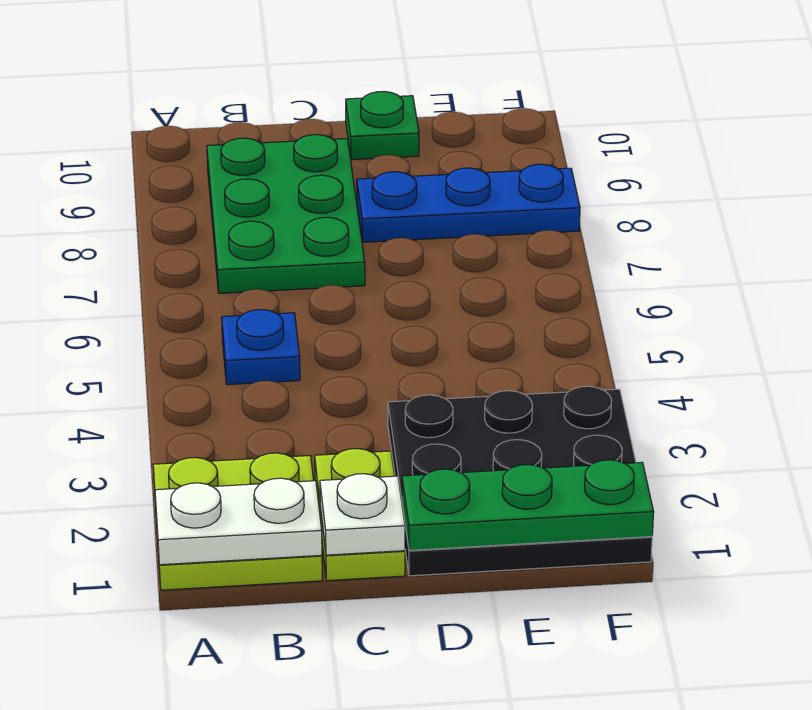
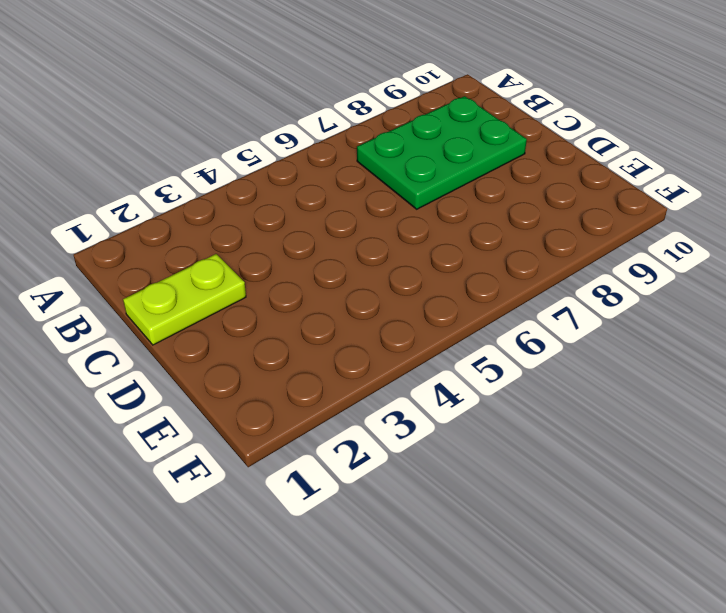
none -> lime 2x2 plate [153,453,322,590]
none -> blue 1x1 plate [222,310,300,385]

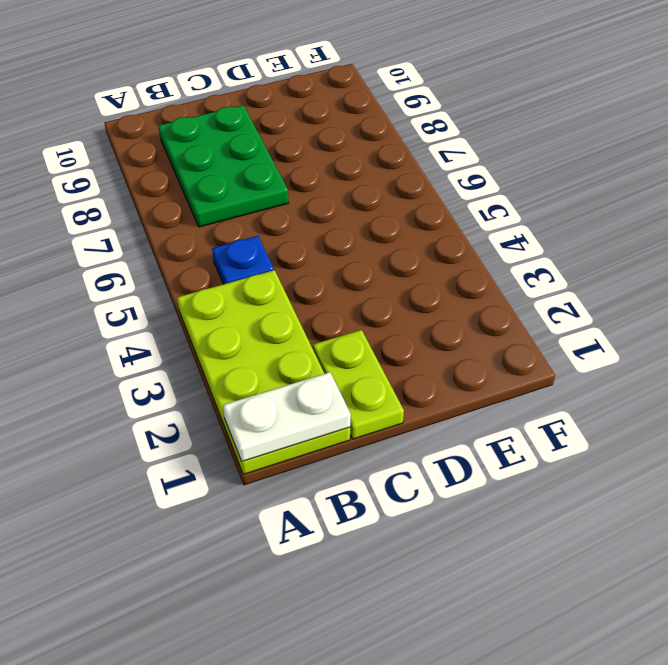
lime 2x4 plate [177,270,350,475] -> lime 2x2 plate [153,453,322,590]
none -> black 3x3 plate [388,386,652,576]
none -> blue 1x3 plate [357,164,580,242]

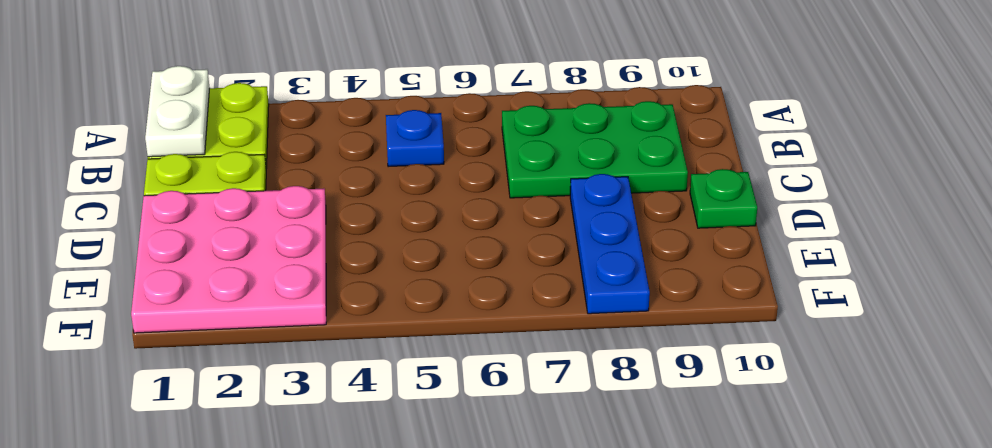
pink 3x3 plate [131,186,326,333] -> black 3x3 plate [388,386,652,576]
none -> white 1x1 plate [320,474,405,555]
none -> green 1x3 plate [402,460,654,550]

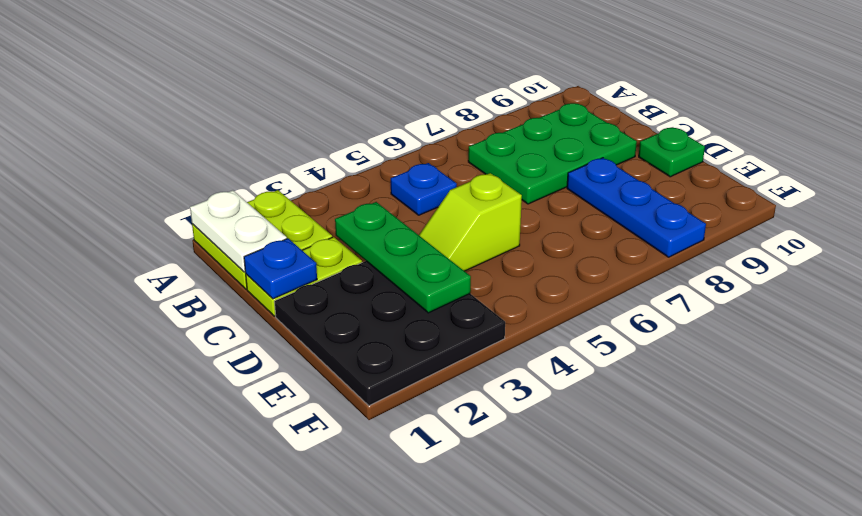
blue 1x1 plate [244,239,317,299] -> white 1x1 plate [320,474,405,555]
green 1x3 plate [335,202,471,313] -> green 1x3 plate moved to [402,460,654,550]
lime 1x2 slope [419,173,522,271] -> none

